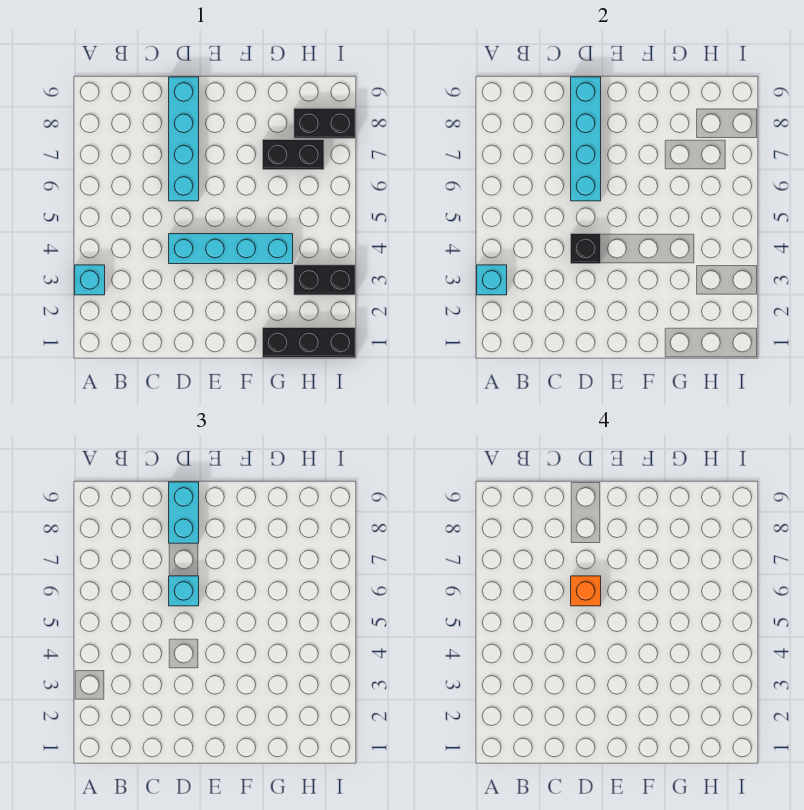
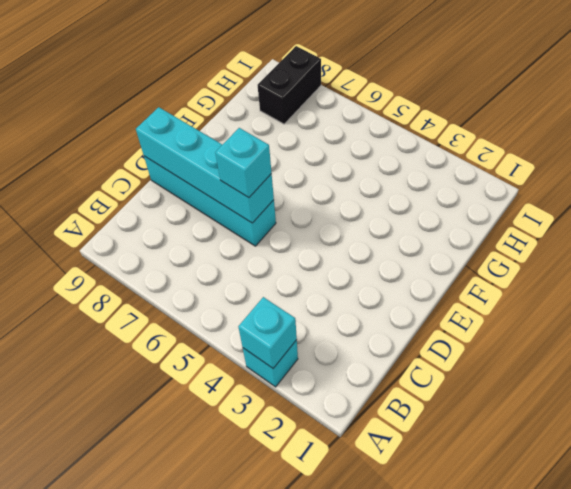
none -> cyan 1x4 brick [169,234,293,264]
none -> black 1x3 brick [263,328,355,358]
none -> black 1x2 brick [263,140,324,170]

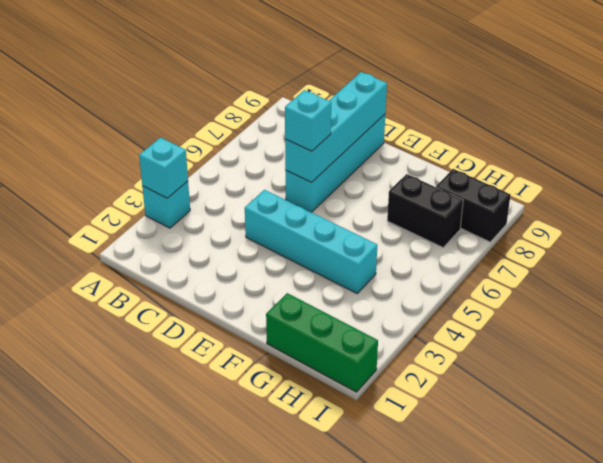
green 1x3 brick [266,293,378,392] -> black 1x3 brick [263,328,355,358]
none -> black 1x2 brick [294,265,355,295]
none -> black 1x1 brick [571,234,601,264]
none -> cyan 1x2 brick [169,482,199,543]

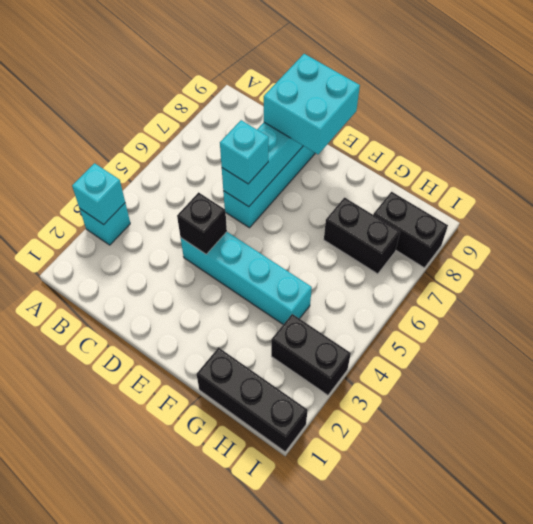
cyan 2x2 brick [264,54,360,154] -> cyan 1x2 brick [169,482,199,543]
none -> orange 1x1 brick [571,576,601,606]

